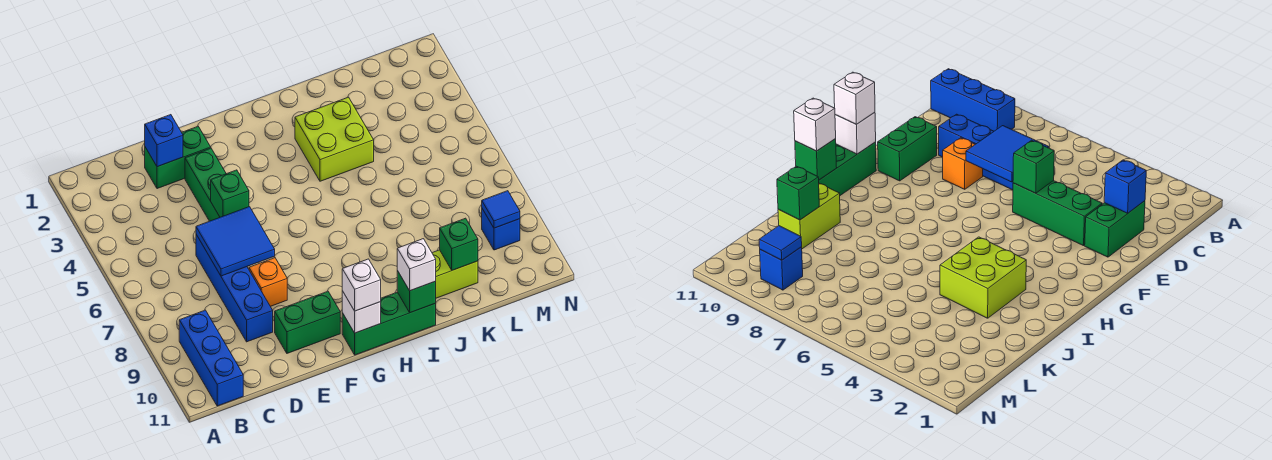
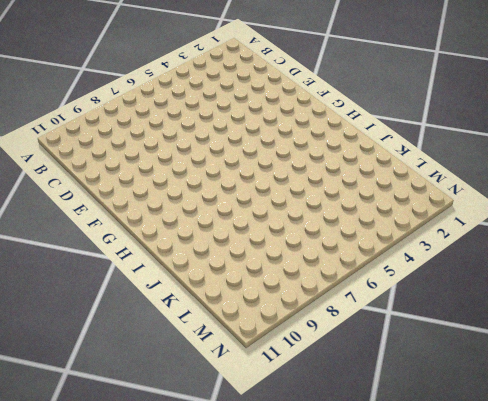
none -> blue 1x3 brick [179,310,243,406]
none -> green 1x2 brick [145,126,211,189]
none -> blue 1x4 brick [196,235,273,342]

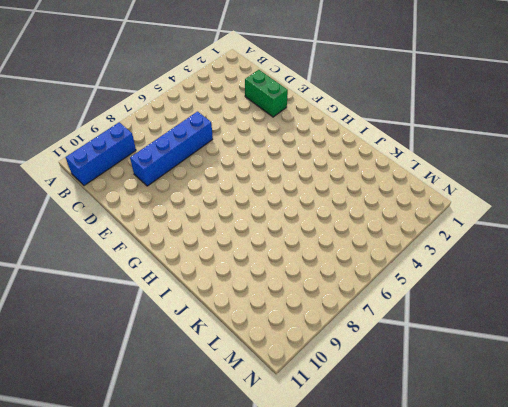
none -> green 1x3 brick [185,148,226,221]
none -> orange 1x1 brick [249,258,287,306]
none -> green 1x2 brick [275,291,340,353]

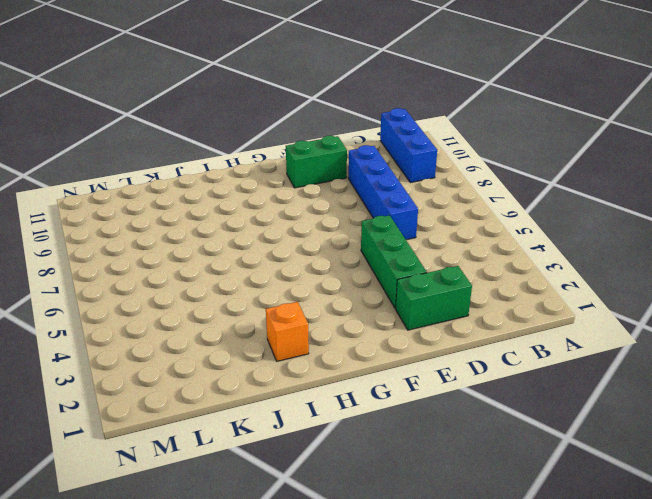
orange 1x1 brick [266,302,309,361] -> orange 1x1 brick moved to [249,258,287,306]
none -> green 1x3 brick [342,292,436,355]
none -> lime 2x2 brick [295,97,374,181]
none -> lime 1x2 brick [432,250,478,298]

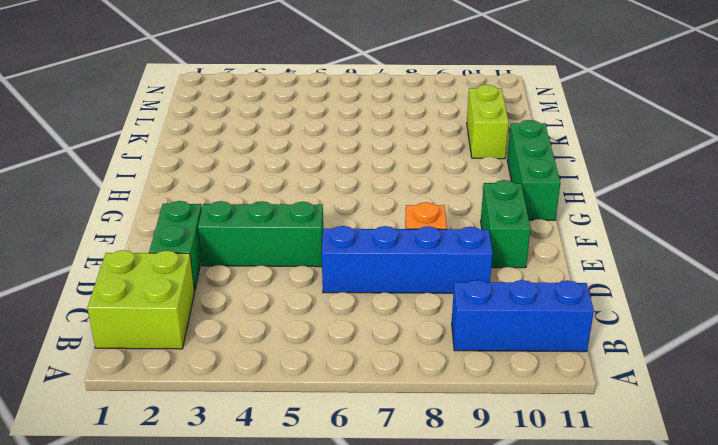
lime 2x2 brick [87,250,194,349] -> lime 2x2 brick moved to [295,97,374,181]
none -> blue 1x1 brick [482,209,520,250]
none -> blue 1x1 brick [145,115,183,167]
none -> blue 2x2 tile [196,207,275,276]

